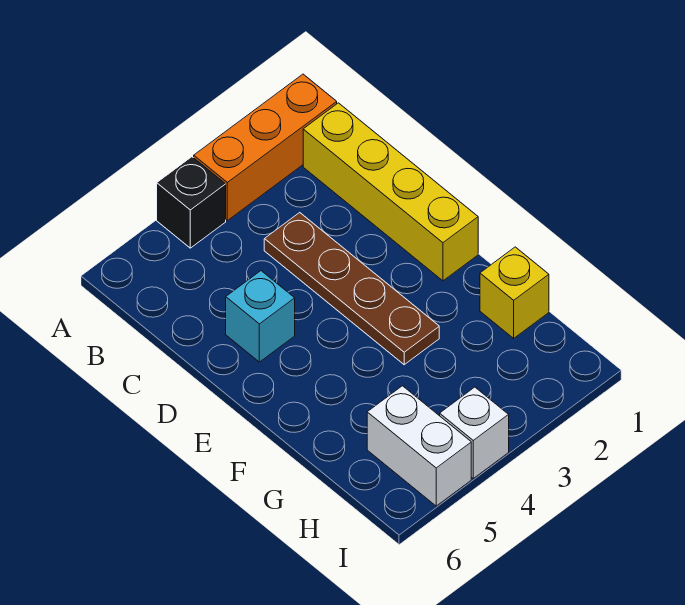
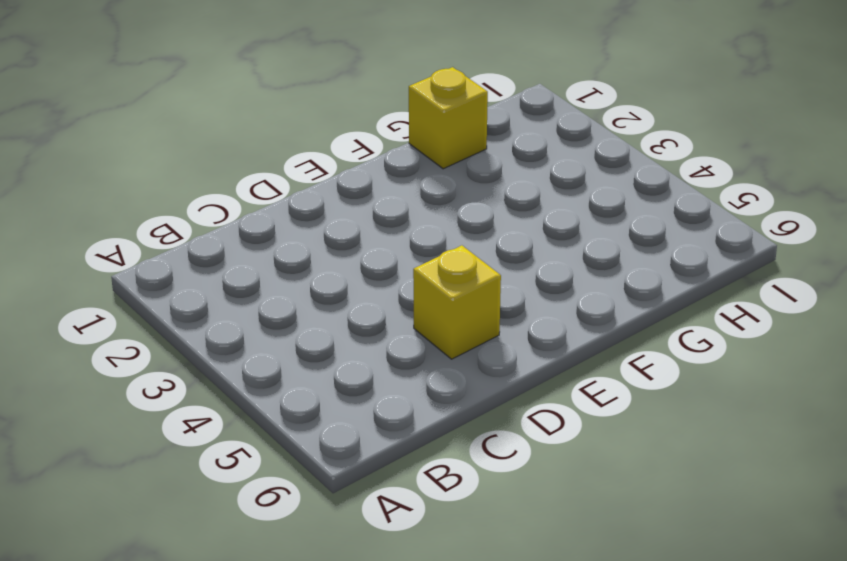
yellow 1x1 brick [413,245,501,359] -> cyan 1x1 brick [226,271,295,362]
none -> orange 1x3 brick [194,74,337,221]
none -> black 1x1 brick [157,157,226,248]

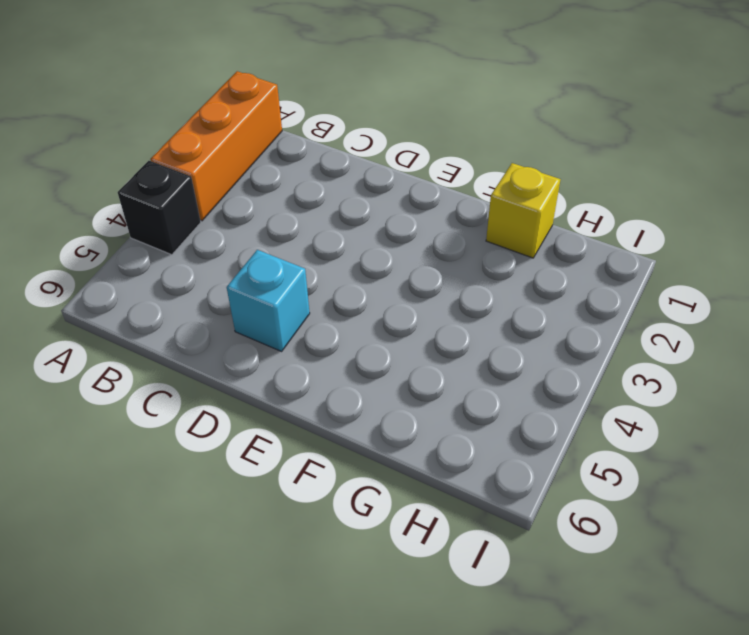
none -> yellow 1x4 brick [303,103,478,281]
none -> brown 1x4 plate [264,213,439,365]

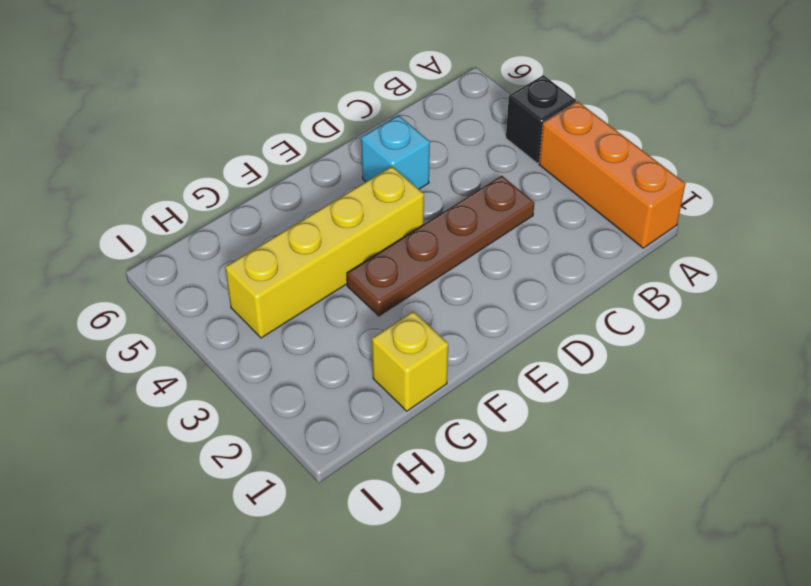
yellow 1x4 brick [225,167,424,338] -> yellow 1x4 brick moved to [303,103,478,281]
none -> white 1x2 brick [367,386,471,506]
none -> white 1x1 brick [440,387,509,478]

